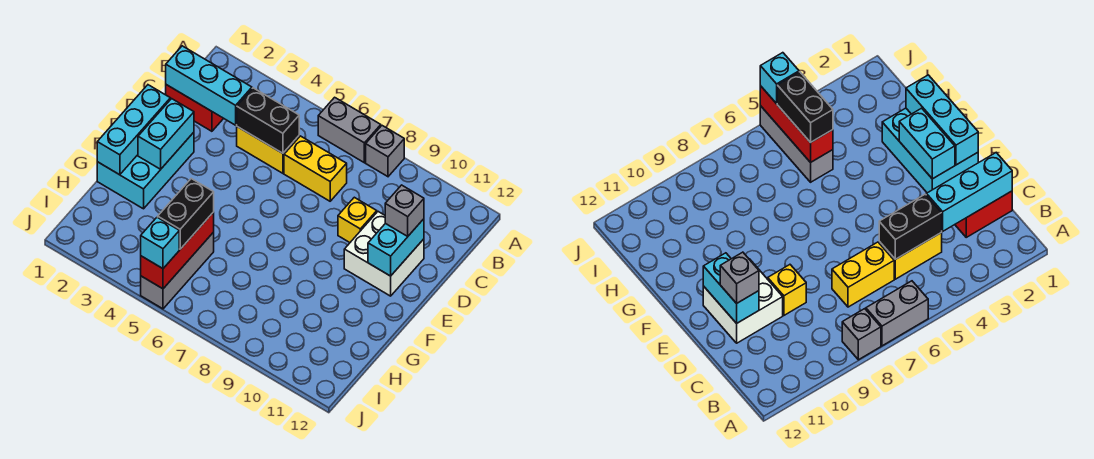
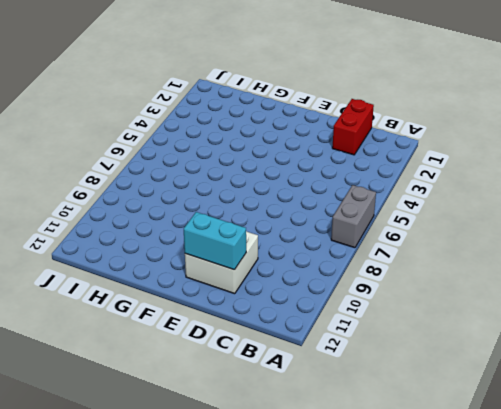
none -> grey 1x1 brick [366,126,404,177]
none -> yellow 1x2 brick [237,127,299,173]
none -> yellow 1x2 brick [284,136,347,201]

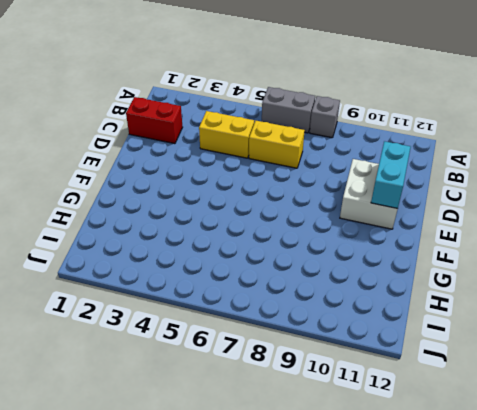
none -> yellow 1x1 brick [338,197,377,242]
none -> cyan 2x3 brick [97,132,194,209]
none -> grey 1x3 brick [141,232,214,309]

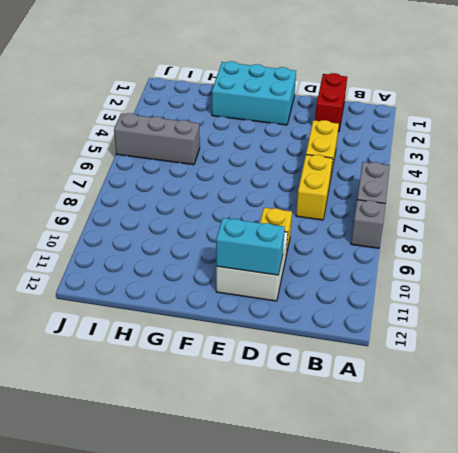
none -> cyan 1x3 brick [166,46,252,125]
none -> black 1x2 brick [237,88,299,153]
none -> cyan 1x3 brick [97,85,170,175]

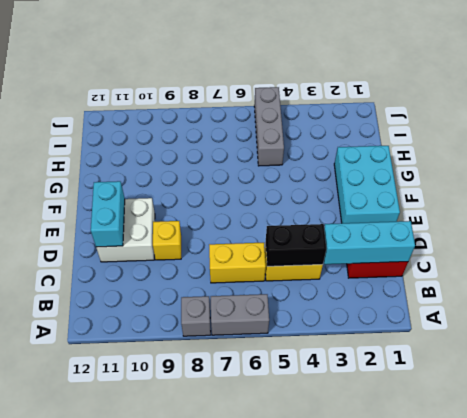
none -> cyan 1x3 brick [97,85,170,175]
none -> cyan 1x2 brick [138,99,194,169]
none -> red 1x3 brick [141,212,214,289]

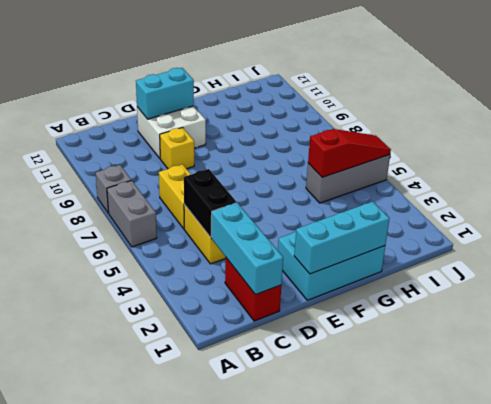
red 1x3 slope [308,129,391,177] -> red 1x3 brick [141,212,214,289]
none -> cyan 1x2 brick [138,99,194,169]
none -> grey 1x1 brick [385,185,424,237]
none -> black 1x2 brick [158,179,214,249]

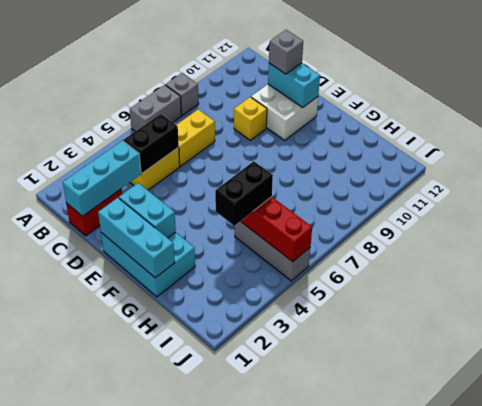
black 1x2 brick [215,161,273,226] -> black 1x2 brick turned to [158,179,214,249]
none -> cyan 1x1 brick [141,217,179,269]

